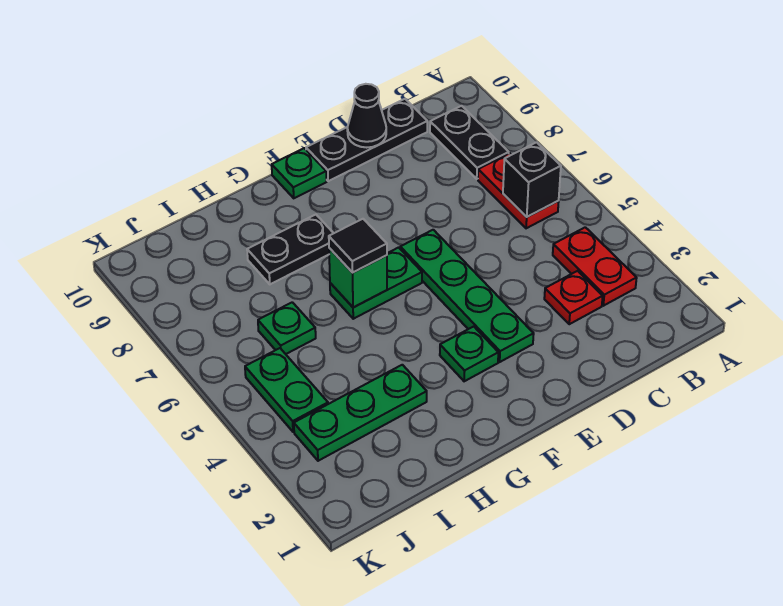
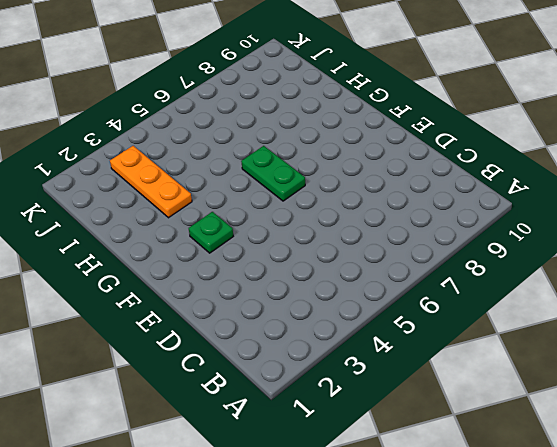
orange 1x3 plate [110,146,192,218] -> green 1x3 plate [294,365,427,461]
none -> red 1x2 plate [553,227,637,306]
none -> red 1x2 plate [478,153,559,228]
none -> black 1x2 plate [430,106,509,179]

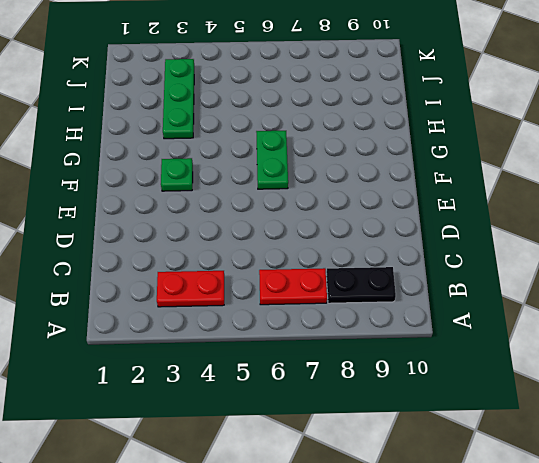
none -> red 1x1 plate [544,271,603,324]
none -> black 1x3 plate [306,99,427,181]
none -> green 1x4 plate [400,230,534,362]

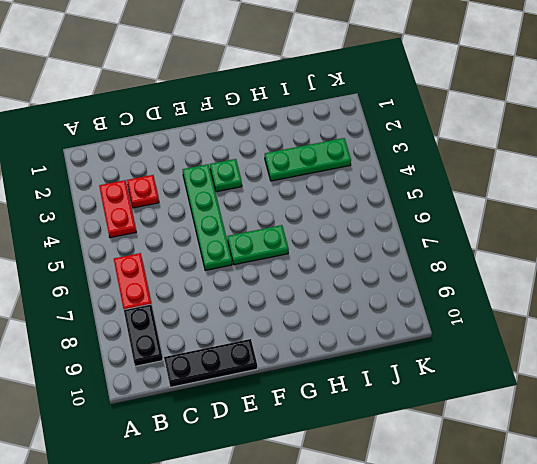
none -> green 1x1 plate [272,148,326,198]
none -> black 1x2 plate [247,215,334,284]
none -> green 1x1 plate [258,302,316,354]

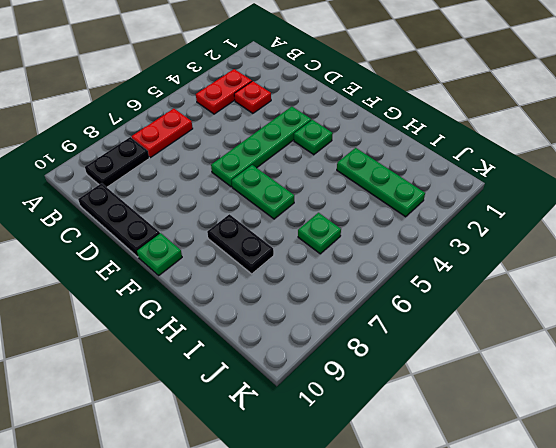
none -> green 1x2 plate [245,348,328,432]
none -> black 1x1 brick [503,142,561,217]
none -> black 1x1 cone [347,84,386,148]

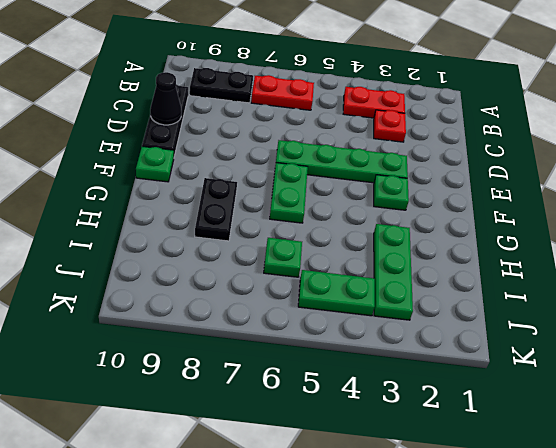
none -> black 1x1 brick [503,142,561,217]
none -> green 1x1 brick [329,248,387,308]
none -> black 1x1 tile [329,219,387,273]

